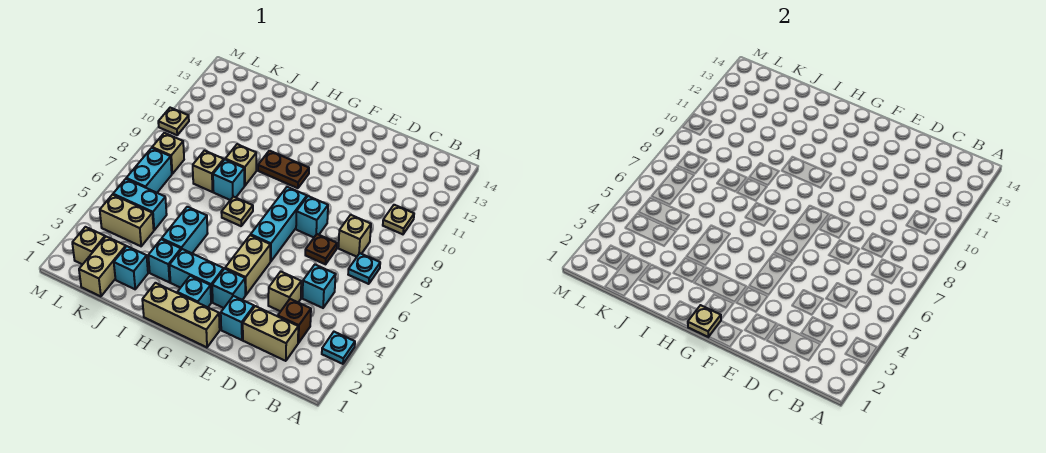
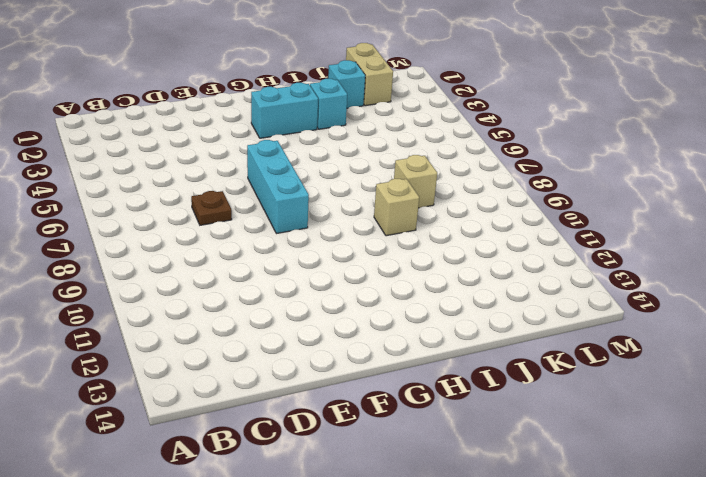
none -> cyan 1x1 plate [322,332,355,364]
none -> cyan 1x1 plate [348,253,380,284]
none -> tan 1x1 plate [383,205,414,234]
none -> tan 1x2 brick [243,306,298,361]

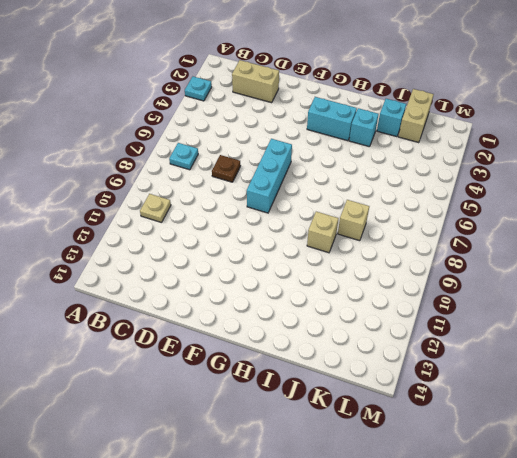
none -> brown 1x1 brick [278,299,311,343]
none -> cyan 1x1 brick [302,265,336,308]
none -> tan 1x1 brick [338,215,371,257]
none -> tan 1x1 brick [268,272,301,311]

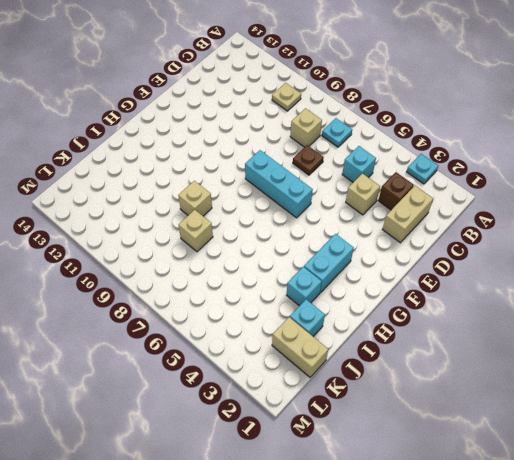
none -> cyan 1x1 brick [221,296,254,340]
none -> cyan 1x1 brick [296,196,328,237]
none -> tan 1x3 brick [142,283,220,347]
none -> cyan 1x1 brick [212,269,245,308]

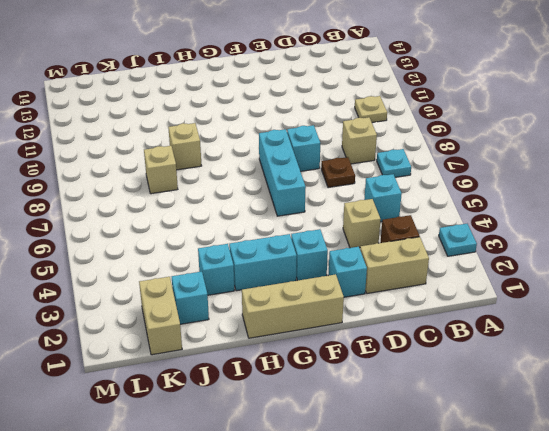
none -> tan 1x2 brick [225,235,270,295]
none -> cyan 1x1 brick [177,276,211,307]
none -> brown 1x2 plate [258,151,309,188]
none -> tan 1x1 plate [221,197,253,226]

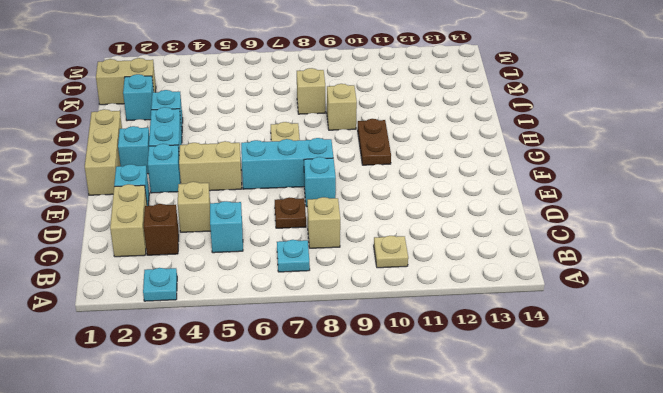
none -> cyan 1x2 brick [162,207,208,253]
none -> cyan 1x1 brick [213,160,245,200]
none -> tan 1x2 brick [100,195,154,246]
none -> cyan 1x2 brick [113,179,167,230]

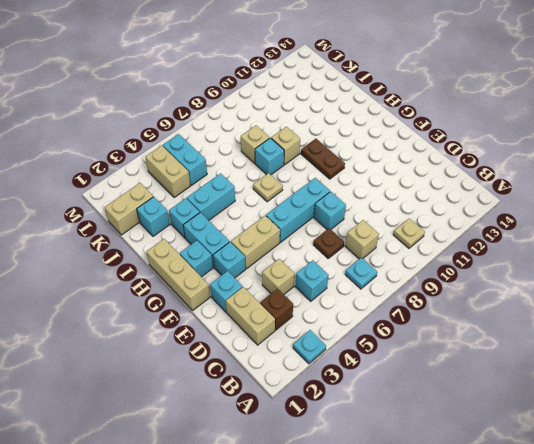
none -> tan 1x1 brick [72,227,105,264]
none -> cyan 1x2 brick [126,148,172,193]
none -> tan 1x1 brick [152,133,184,174]
none -> tan 1x1 plate [158,108,189,135]

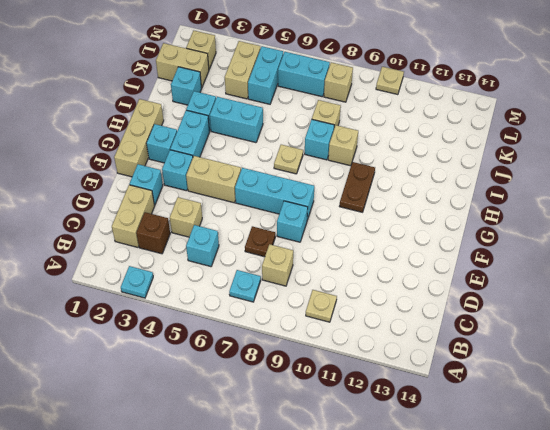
none -> tan 1x1 plate [688,305,721,337]

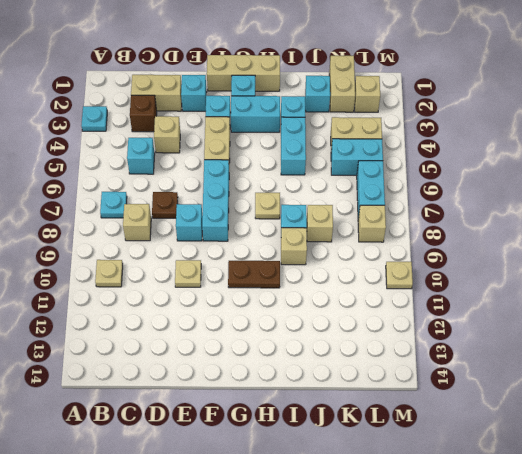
tan 1x1 plate [175,260,201,287] -> tan 1x1 plate moved to [688,305,721,337]

